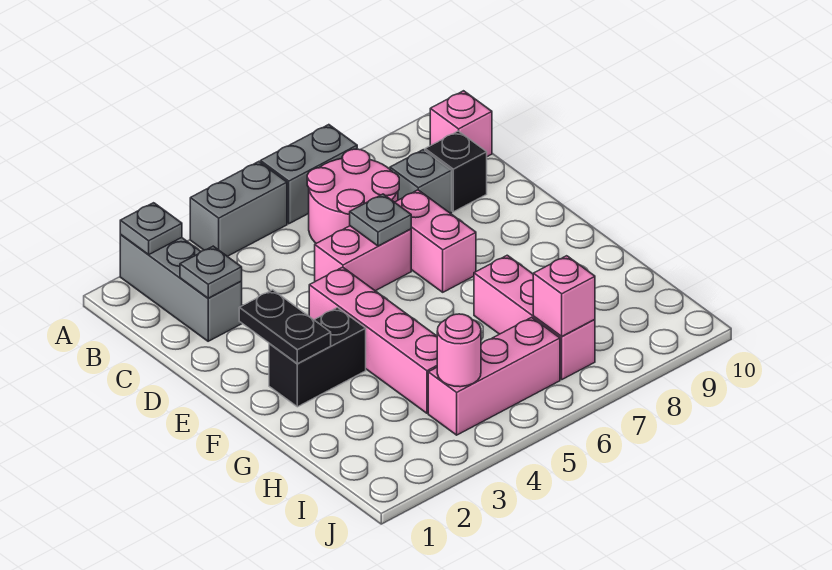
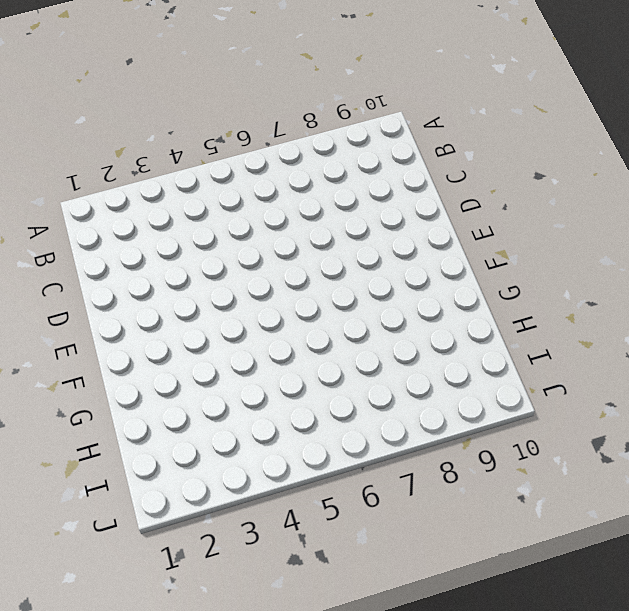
none -> grey 1x3 brick [120,234,242,341]
none -> grey 1x2 brick [190,162,287,256]
none -> grey 1x2 brick [260,125,357,224]

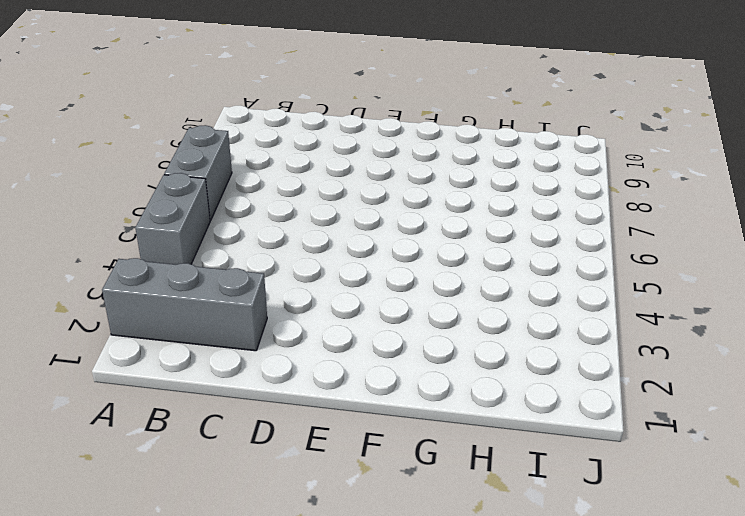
none -> pink 2x2 round brick [307,149,399,243]
none -> pink 1x1 brick [430,91,492,157]
none -> grey 1x1 brick [390,150,452,214]

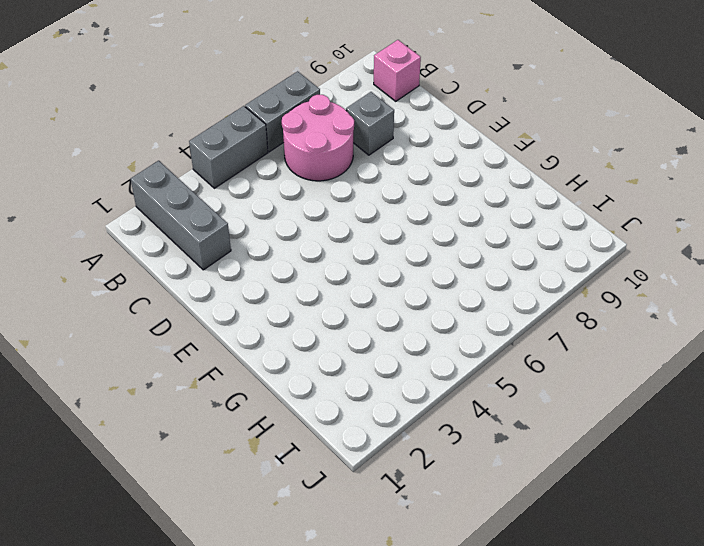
none -> black 1x1 brick [425,131,487,212]
none -> pink 1x2 brick [315,226,411,291]
none -> pink 1x2 brick [395,190,476,292]

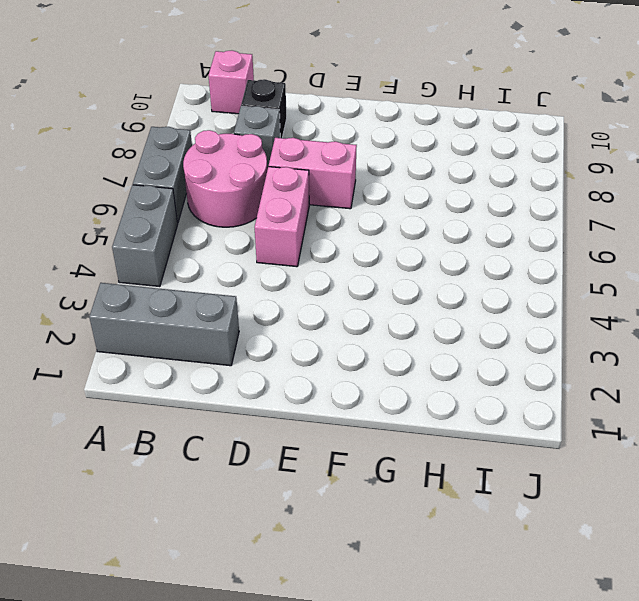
none -> pink 1x4 brick [309,267,437,413]
none -> black 1x2 brick [269,308,366,407]
none -> pink 1x3 brick [474,255,595,379]

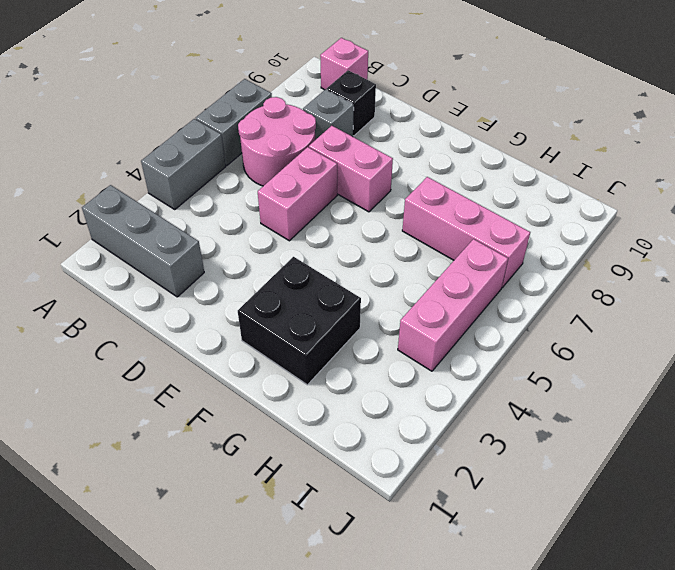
black 2x2 brick [238,257,361,385] -> black 1x2 brick [269,308,366,407]
none -> pink 1x4 brick [309,267,437,413]
none -> grey 1x1 plate [120,203,182,254]
none -> grey 1x1 plate [180,246,242,298]

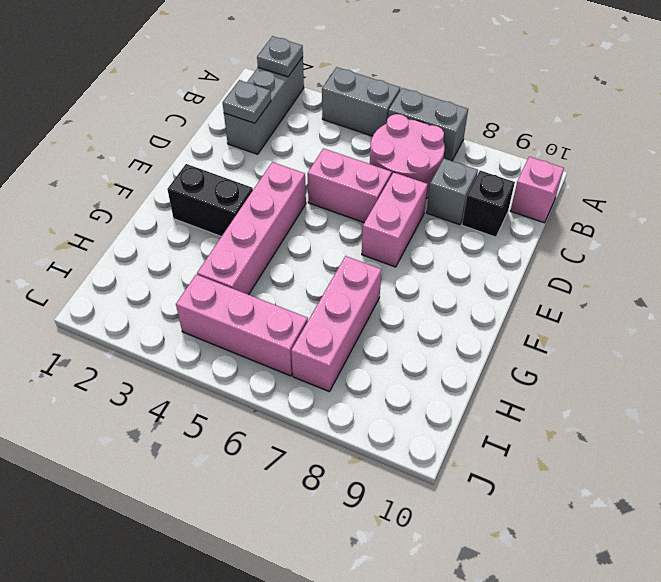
none -> grey 1x1 plate [350,194,411,246]
none -> black 1x2 plate [239,290,331,364]
none -> pink 1x1 round brick [437,314,481,387]

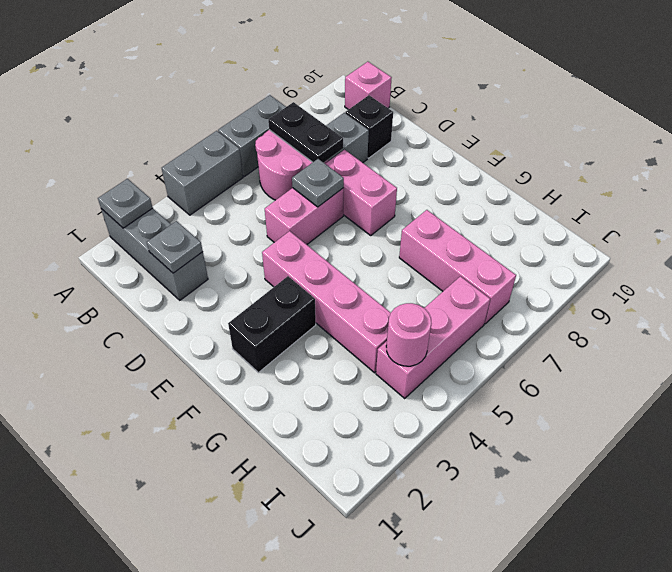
black 1x2 plate [268,102,343,163] -> black 1x2 plate moved to [239,290,331,364]
none -> pink 1x1 brick [533,256,595,336]

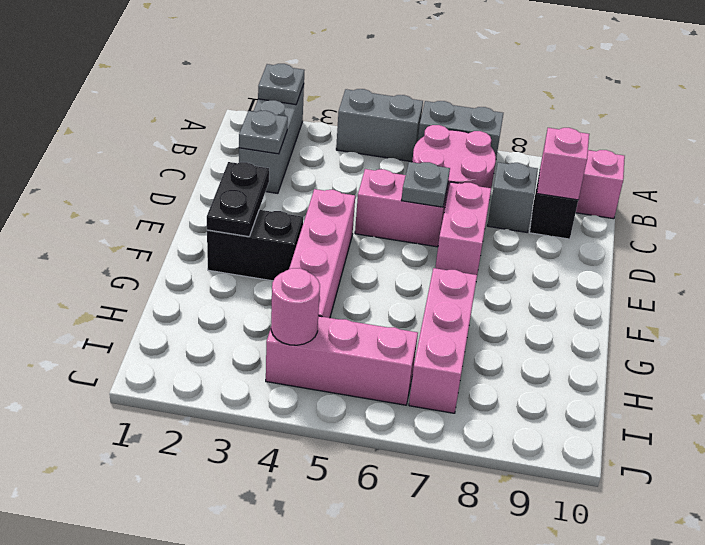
pink 1x1 brick [537,128,589,200] -> pink 1x1 brick moved to [533,256,595,336]

